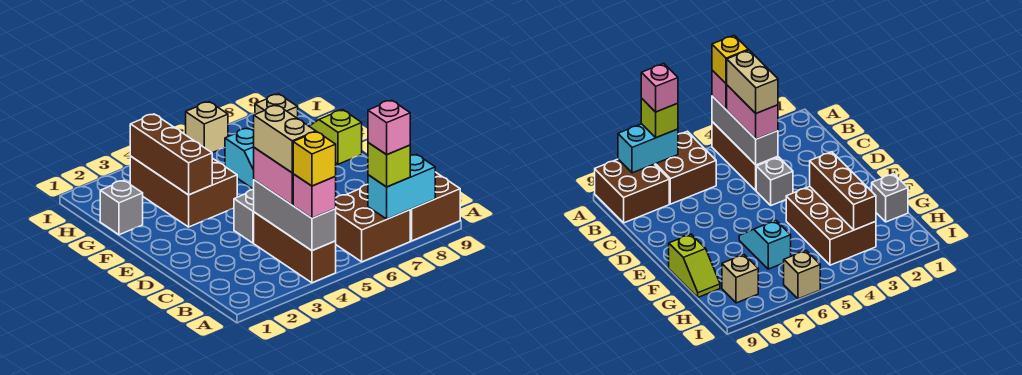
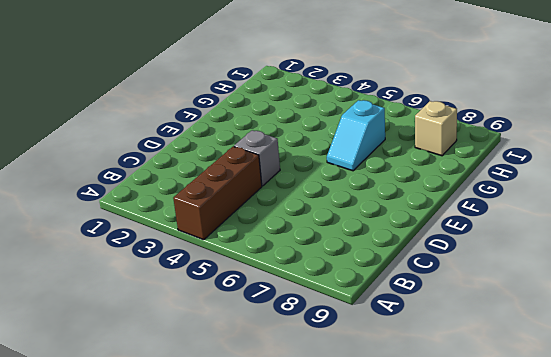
none -> brown 2x2 brick [336,185,410,262]
none -> brown 2x2 brick [410,172,460,241]
none -> brown 2x3 brick [130,156,237,227]

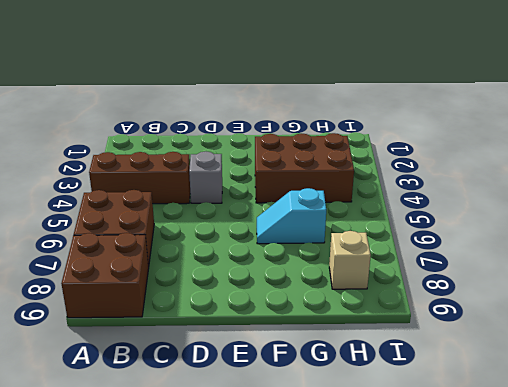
none -> lime 1x2 slope [309,110,362,164]
none -> grey 1x1 brick [100,181,143,235]
none -> tan 1x1 brick [186,102,228,153]

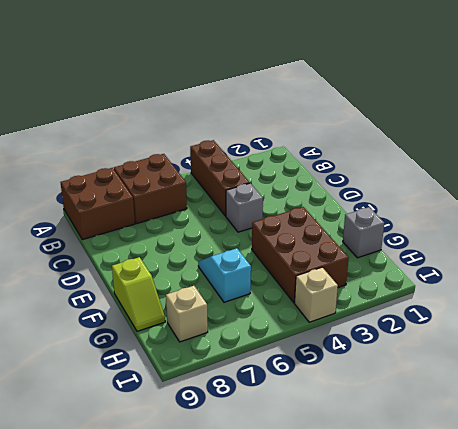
tan 1x1 brick [295,267,338,322] -> tan 1x1 brick moved to [186,102,228,153]
none -> grey 1x3 brick [254,180,336,251]
none -> cyan 1x2 brick [368,154,435,219]
none -> brown 1x3 brick [130,114,212,195]

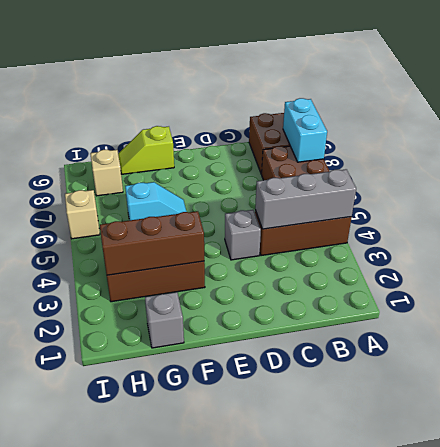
none -> pink 1x1 brick [293,174,336,218]
none -> lime 1x1 brick [368,143,410,187]
none -> pink 1x2 brick [254,148,293,205]

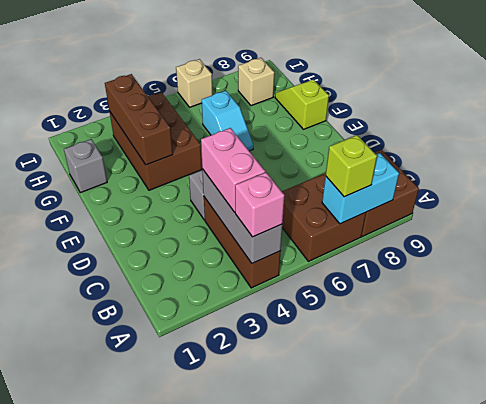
none -> yellow 1x1 brick [293,132,336,186]
none -> pink 1x1 brick [368,100,410,155]
none -> tan 1x2 brick [254,105,316,173]

